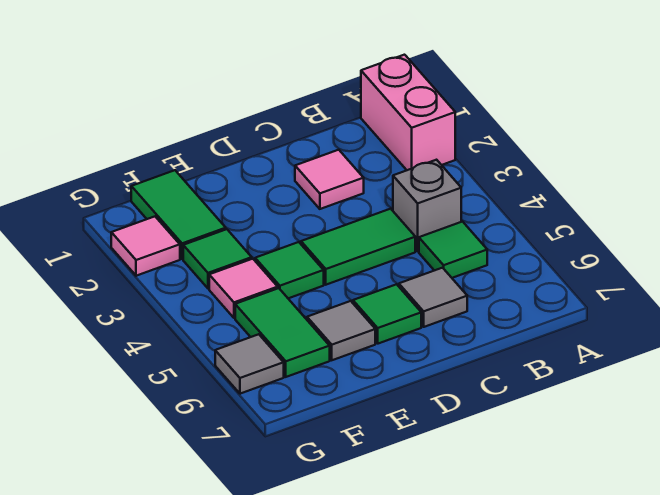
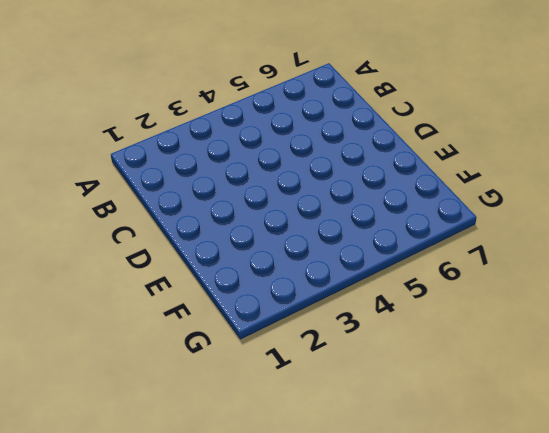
none -> pink 1x2 brick [361,55,455,170]
none -> grey 1x1 brick [393,160,461,251]
none -> green 1x1 tile [419,222,487,278]

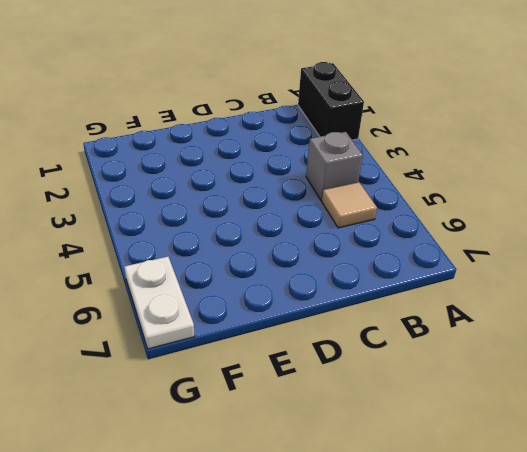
black 1x2 brick [298,62,364,140] -> pink 1x2 brick [361,55,455,170]
tan 1x1 tile [322,182,377,228] -> green 1x1 tile [419,222,487,278]
white 1x2 plate [125,257,195,349] -> grey 1x1 tile [215,334,284,394]
none -> pink 1x1 tile [295,150,364,209]
none -> green 1x2 tile [301,209,415,285]
none -> grey 1x1 tile [399,268,467,327]

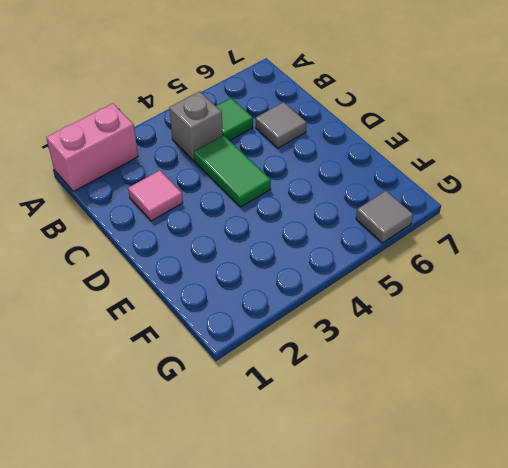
none -> green 1x1 tile [353,284,421,344]
none -> green 1x1 tile [255,242,324,298]
none -> grey 1x1 tile [307,301,375,360]

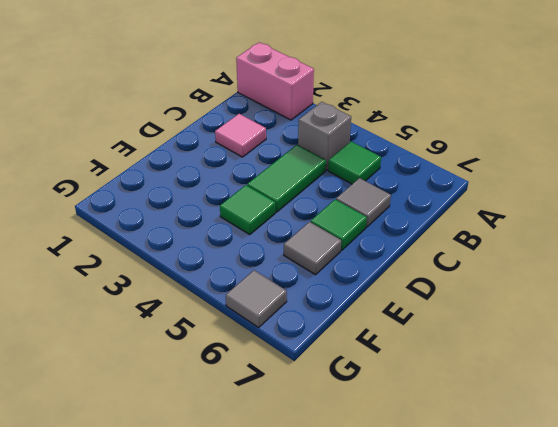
none -> green 1x2 tile [131,170,226,259]
none -> green 1x1 tile [183,229,252,289]
none -> pink 1x1 tile [209,259,278,318]

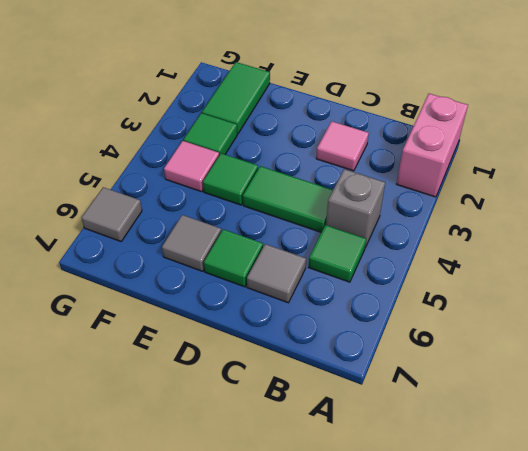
none -> green 1x2 tile [235,288,330,377]
none -> pink 1x1 tile [111,217,180,276]

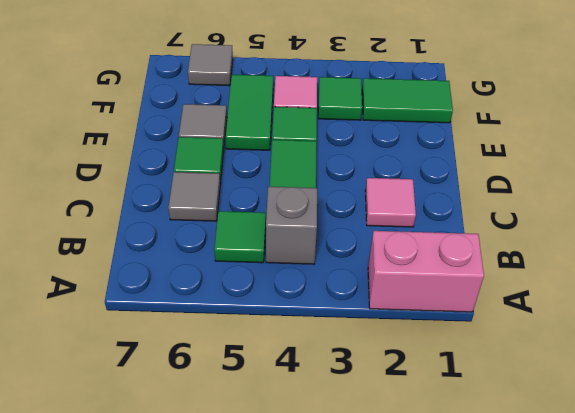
green 1x2 tile [225,75,273,150] -> green 1x2 tile turned to [235,288,330,377]
none -> pink 1x1 tile [111,217,180,276]

